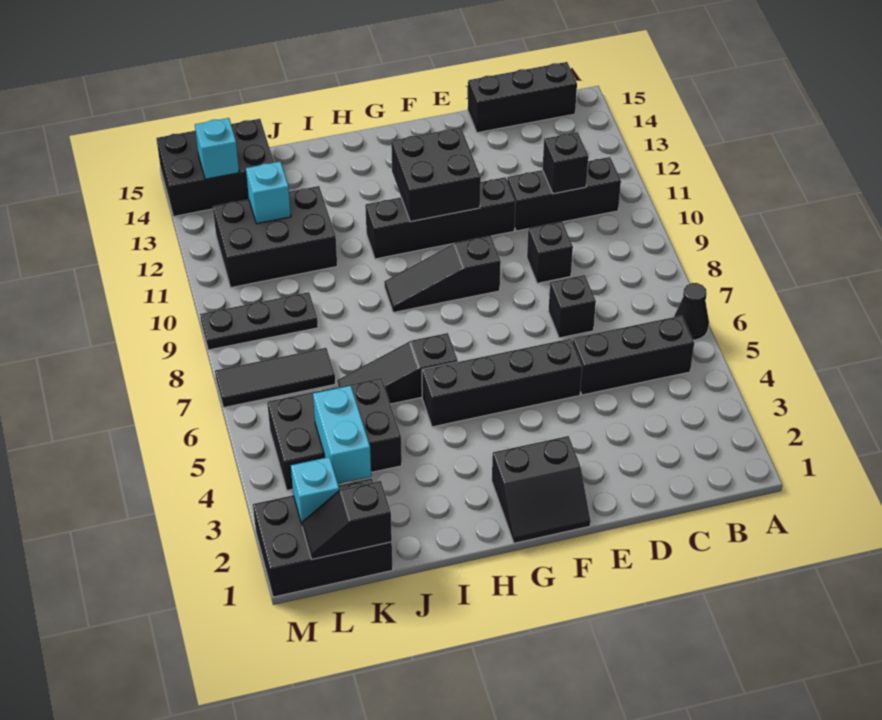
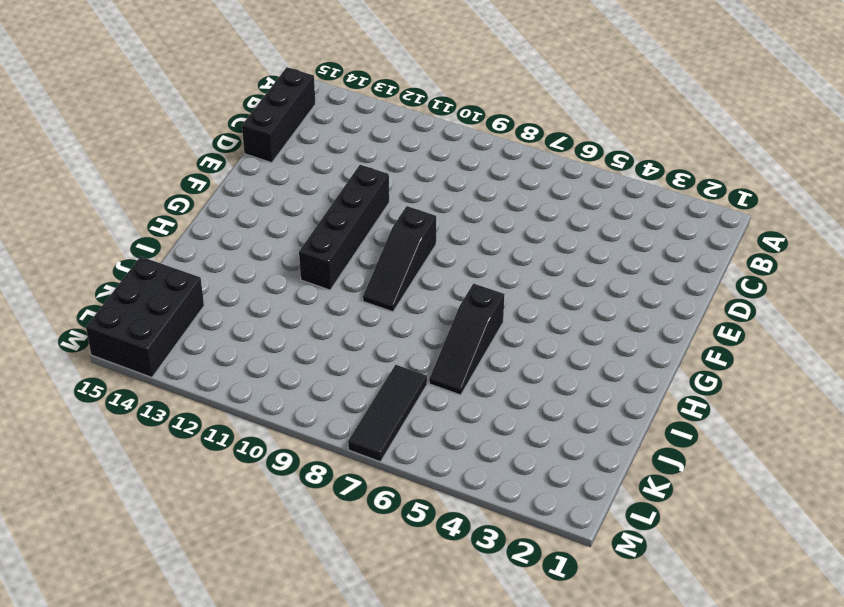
none -> black 1x1 cone [674,283,709,340]
none -> black 1x3 brick [573,316,694,395]
none -> black 1x3 brick [507,157,621,231]

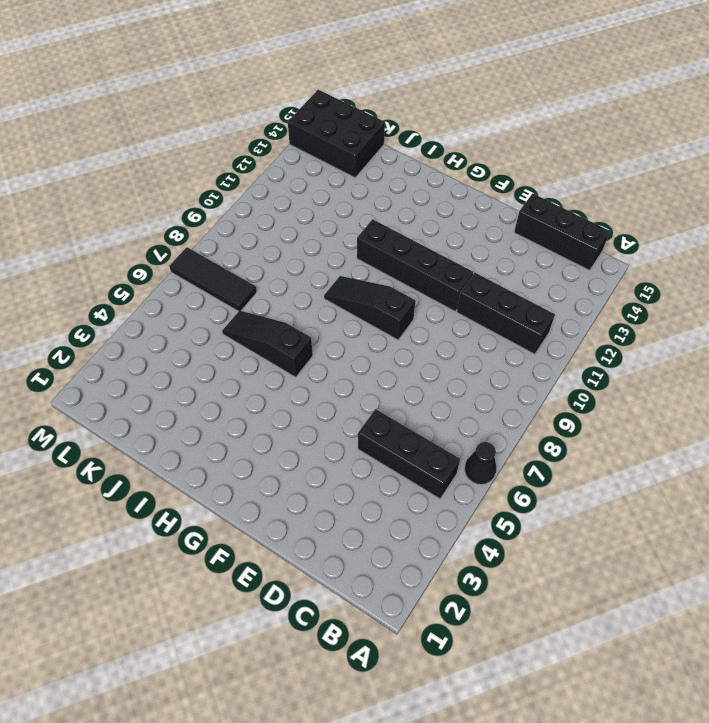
none -> black 1x1 brick [548,275,596,338]
none -> black 1x1 brick [527,222,573,283]
none -> black 1x4 brick [422,339,582,427]

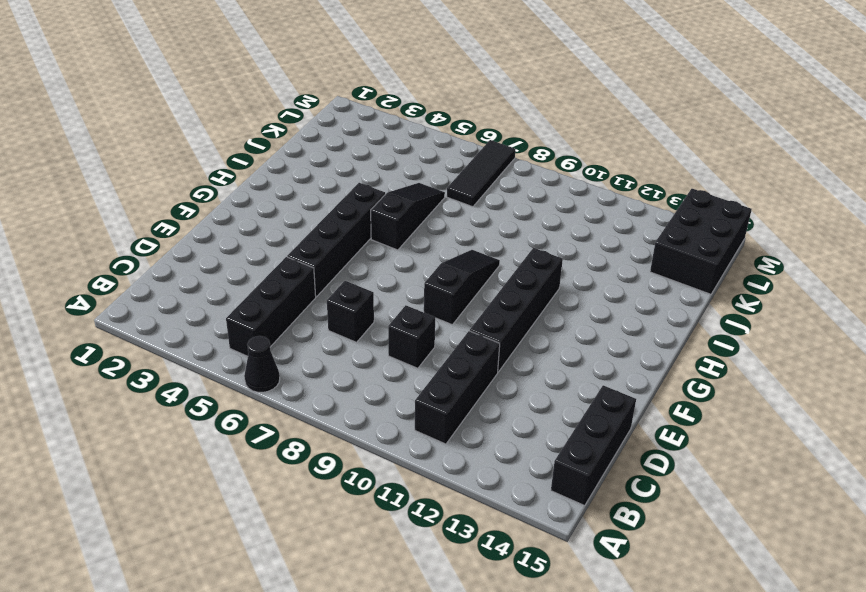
none -> black 2x2 slope [492,436,591,543]
none -> black 2x3 brick [267,378,402,490]
none -> black 2x3 brick [213,186,337,288]

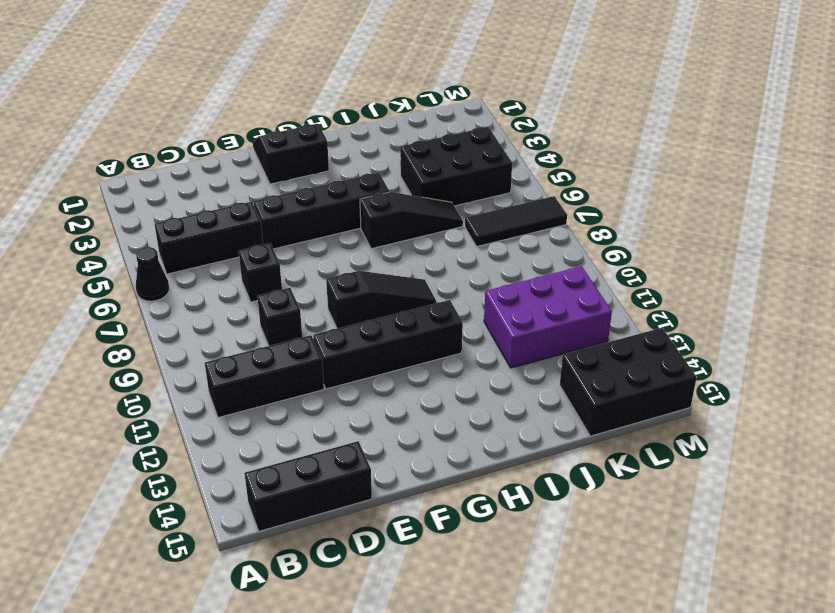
purple 2x3 brick [484,266,612,368] -> black 2x3 brick [213,186,337,288]
none -> black 2x3 brick [253,478,393,597]
none -> black 1x3 plate [200,292,318,350]
none -> black 1x1 brick [543,132,588,194]

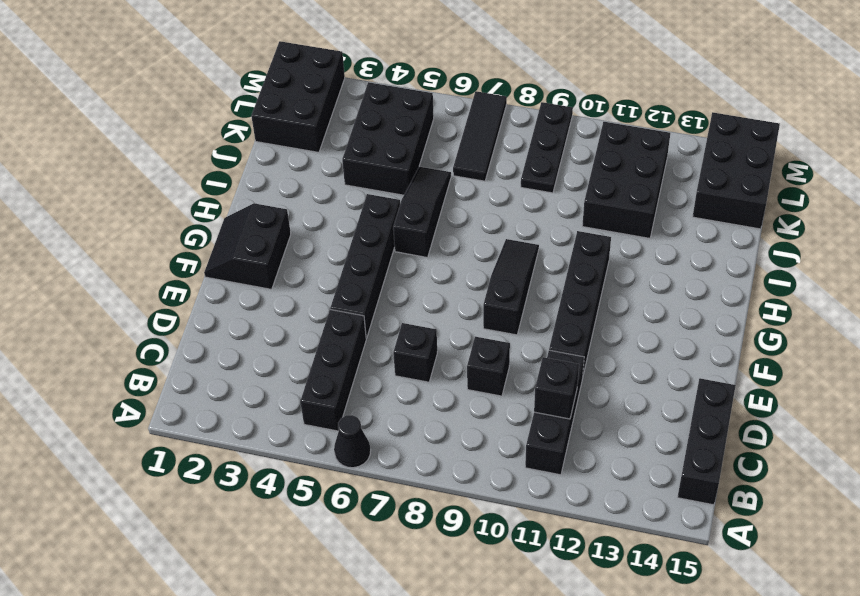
none -> black 2x2 brick [391,127,481,222]
none -> black 1x2 slope [302,481,392,560]
none -> cyan 1x2 brick [313,386,371,484]

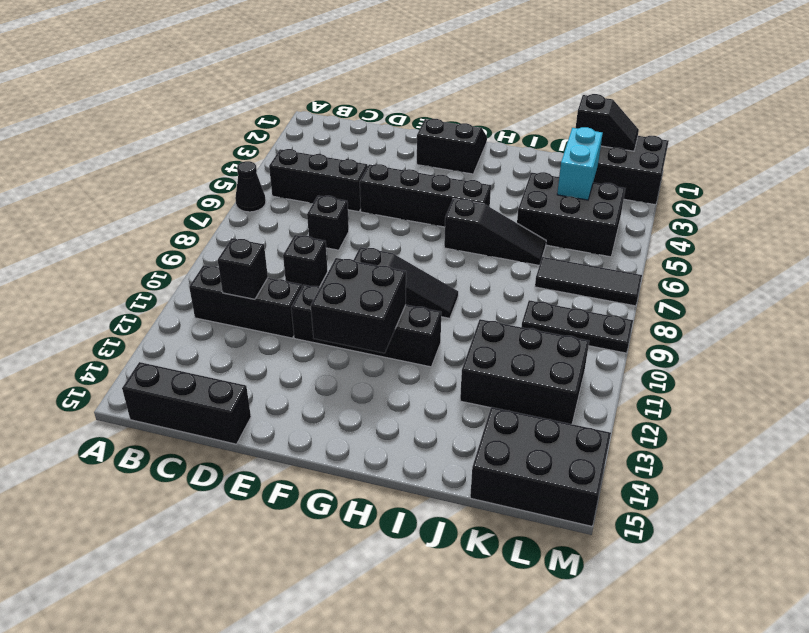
none -> cyan 1x1 brick [246,161,291,224]
none -> cyan 1x1 brick [291,457,339,524]
none -> cyan 1x1 brick [195,118,239,179]

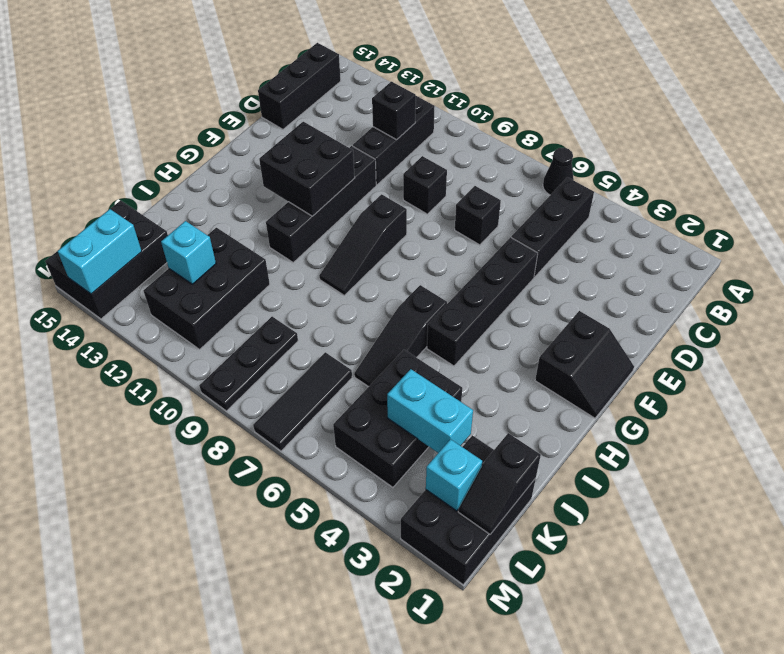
cyan 1x2 brick [57,209,142,294] -> cyan 1x1 brick [195,118,239,179]

